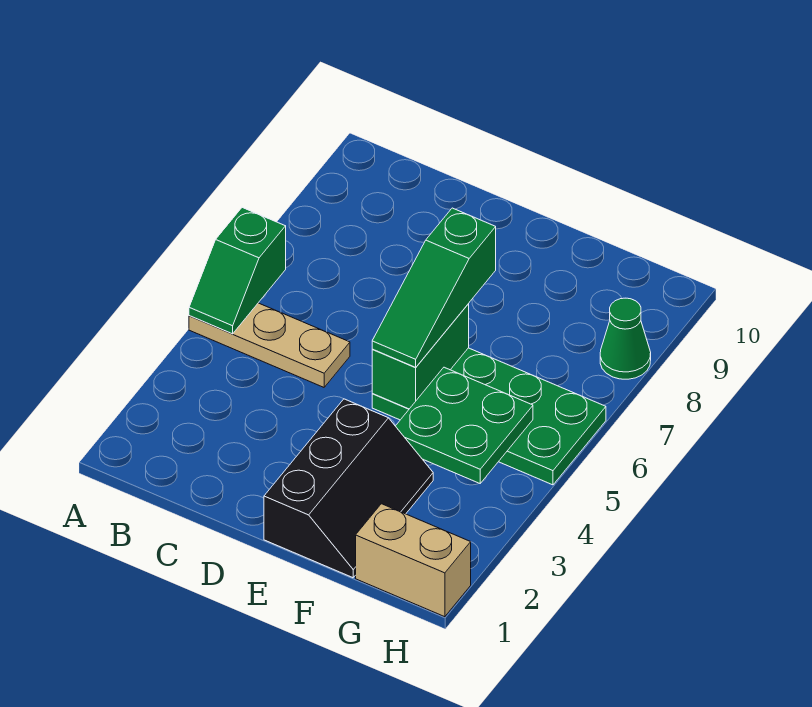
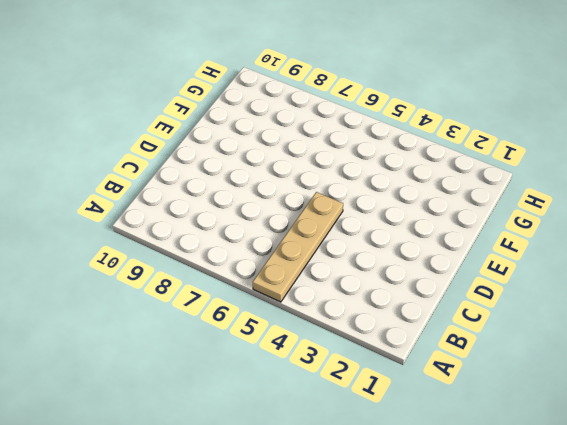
tan 1x4 plate [253,192,343,302] -> tan 1x3 plate [189,303,350,387]
none -> black 2x3 slope [264,399,433,578]
none -> green 2x4 plate [372,348,606,485]

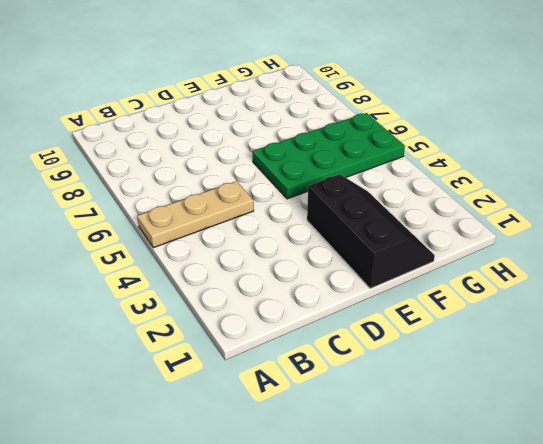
none -> tan 1x2 brick [356,504,471,617]
none -> green 1x1 cone [600,298,651,379]

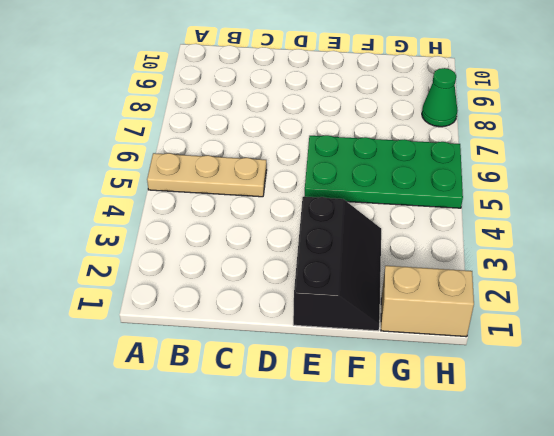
none -> green 1x2 slope [189,208,286,334]
none -> green 1x2 brick [372,304,469,409]

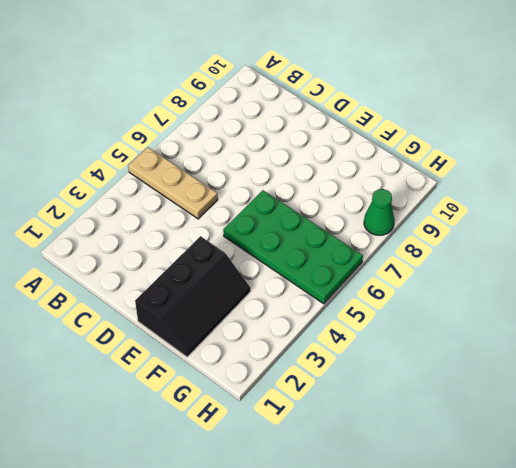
none -> tan 1x2 brick [356,504,471,617]
none -> green 1x2 slope [189,208,286,334]

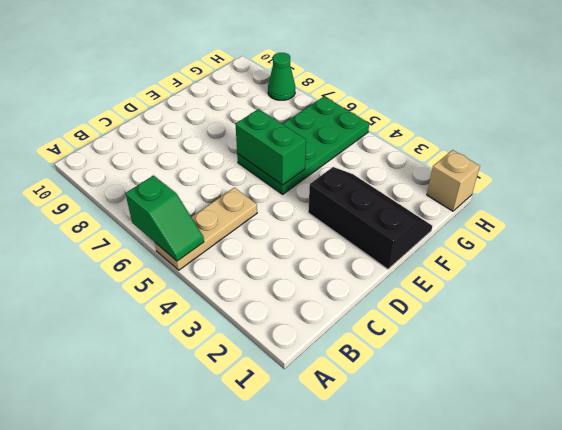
tan 1x1 brick [427,150,480,211] -> tan 1x2 brick [356,504,471,617]
none -> green 2x2 plate [396,367,533,483]
none -> green 1x3 slope [372,208,496,367]

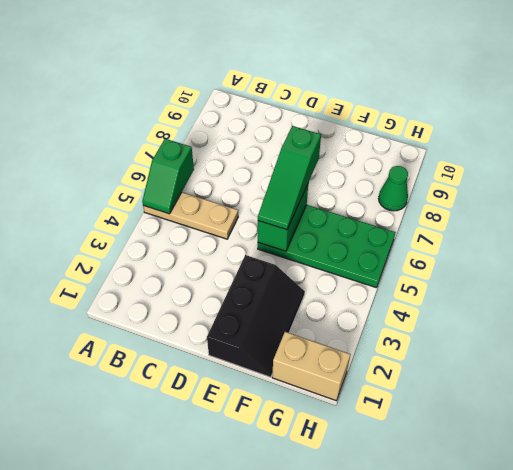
none -> green 2x2 plate [396,367,533,483]

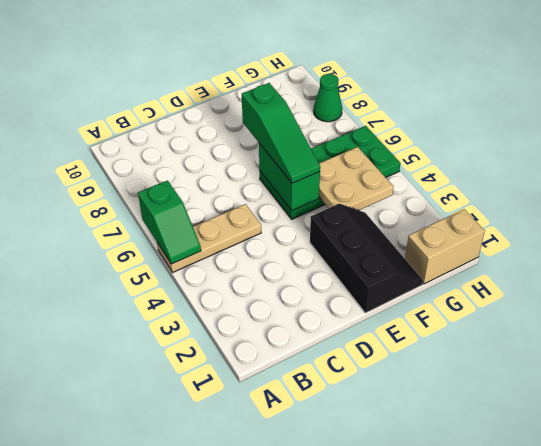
tan 2x2 plate [319,147,393,210] -> green 2x2 plate [396,367,533,483]

